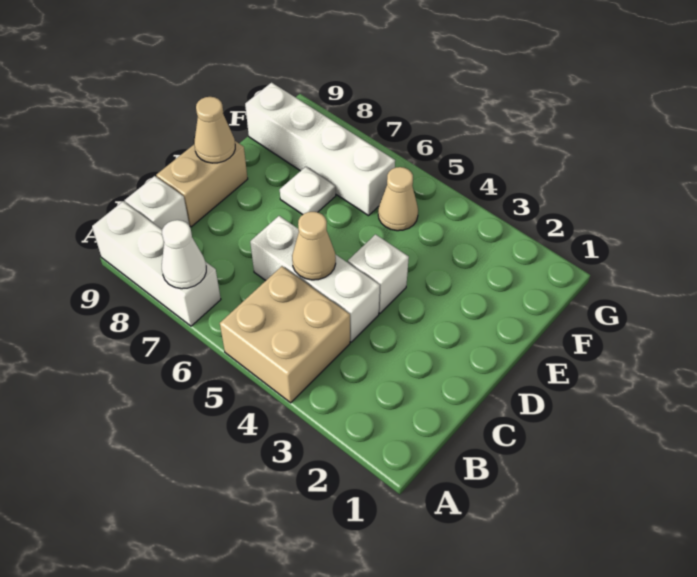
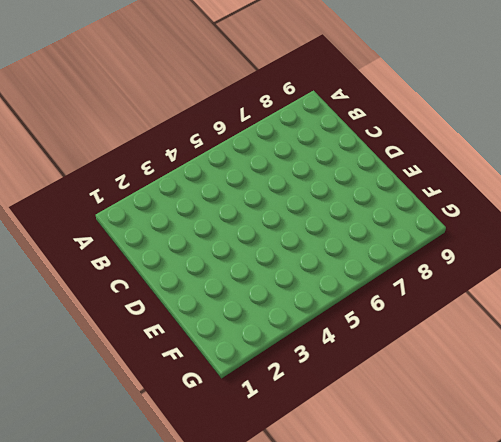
none -> tan 2x2 brick [220,266,350,403]
none -> white 1x3 brick [92,202,221,326]
none -> white 1x1 brick [125,176,189,229]

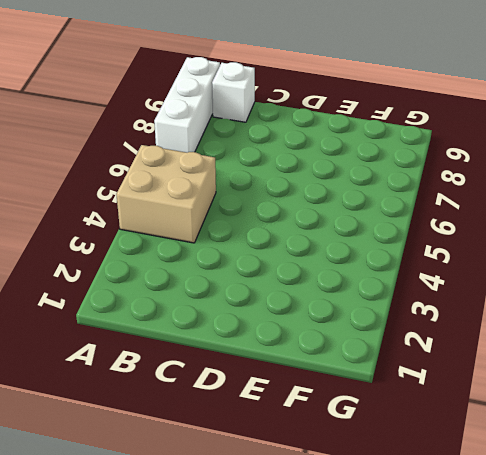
none -> white 1x3 brick [250,216,380,342]
none -> tan 1x2 brick [156,141,248,227]
none -> white 1x1 brick [348,235,409,313]

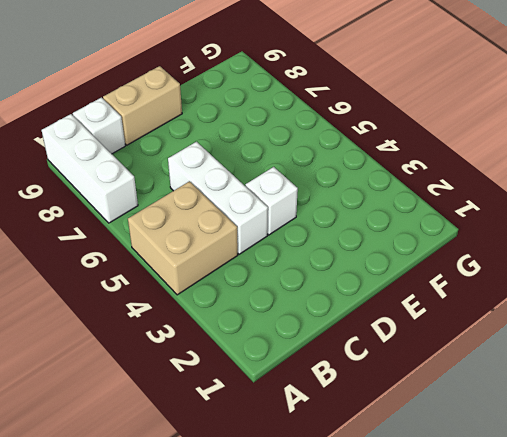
none -> white 1x1 plate [280,167,336,215]
none -> tan 1x1 cone [378,167,418,231]
none -> white 1x4 brick [245,83,395,216]

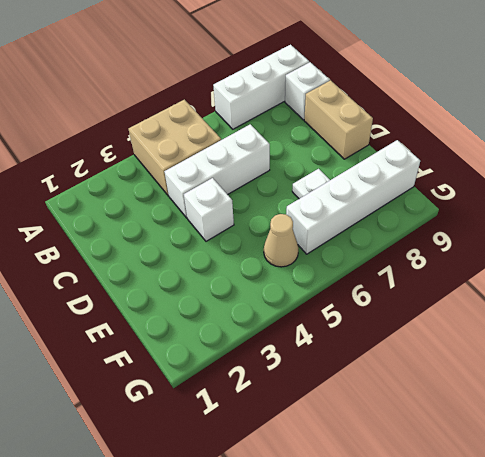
none -> white 1x1 cone [162,220,206,289]
none -> tan 1x1 cone [292,212,336,280]
none -> tan 1x1 cone [194,97,235,163]

